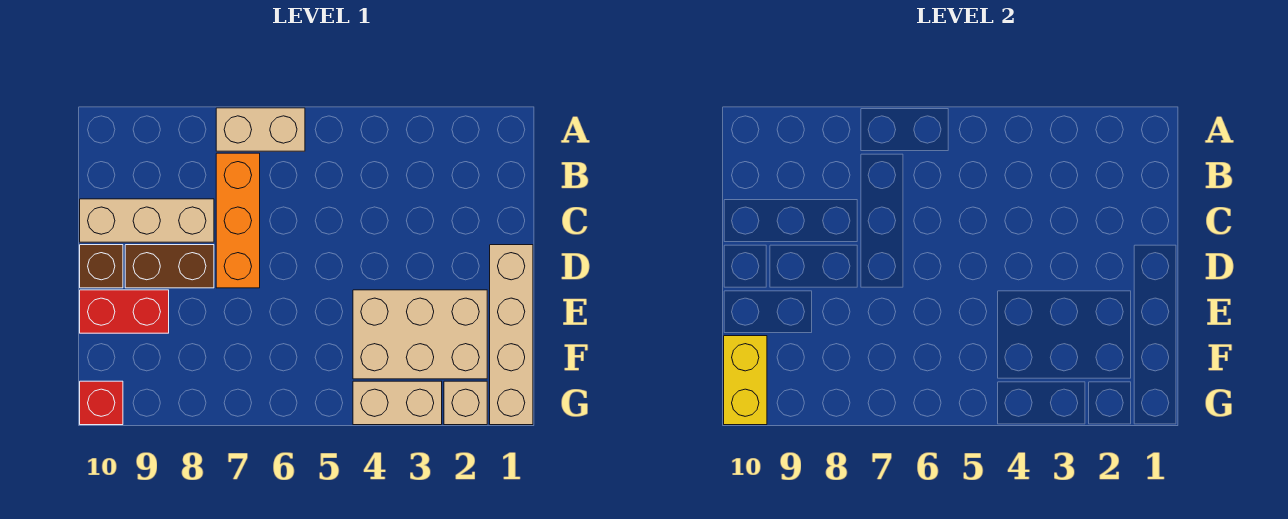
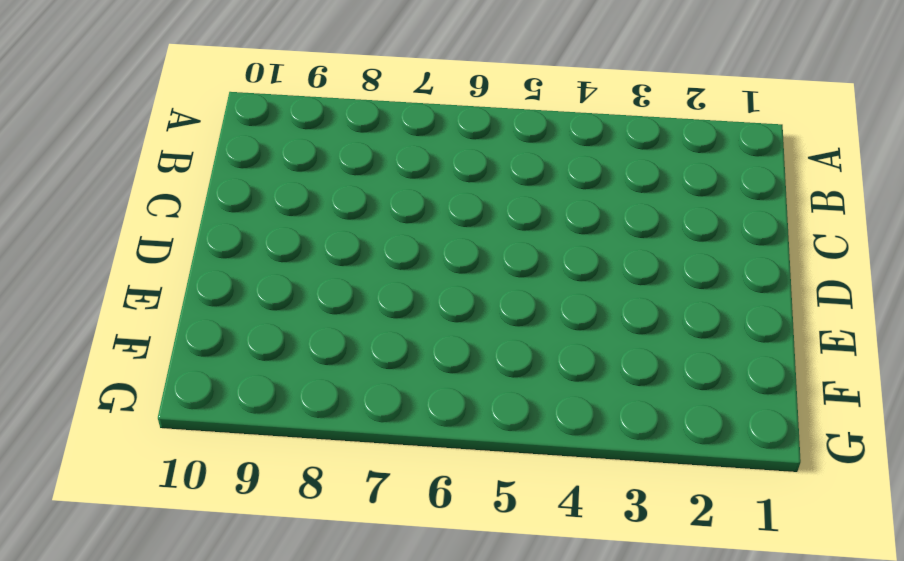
none -> tan 1x2 brick [216,108,305,151]
none -> orange 1x3 brick [216,153,260,288]
none -> tan 1x3 brick [80,199,214,242]

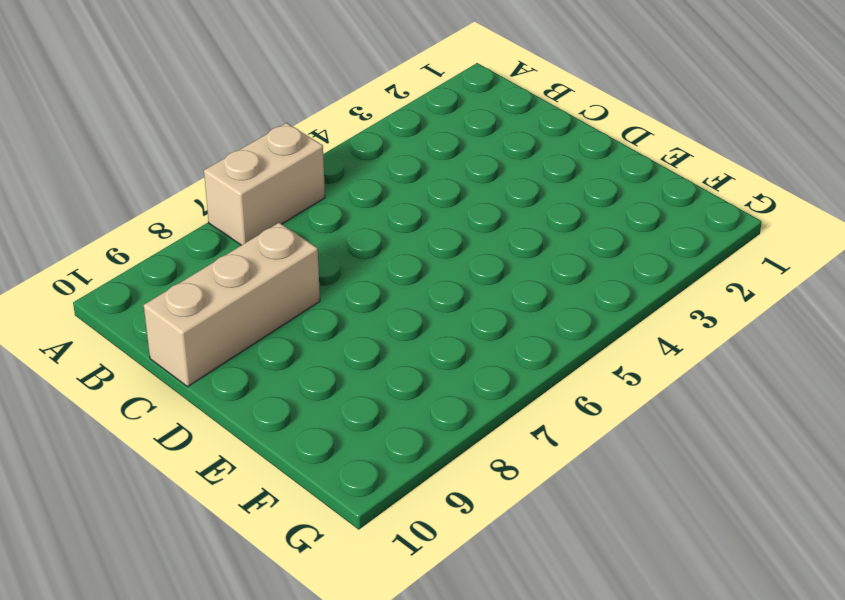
none -> orange 1x3 brick [216,153,260,288]
none -> tan 1x4 brick [490,245,533,425]
none -> brown 1x2 brick [125,245,214,288]

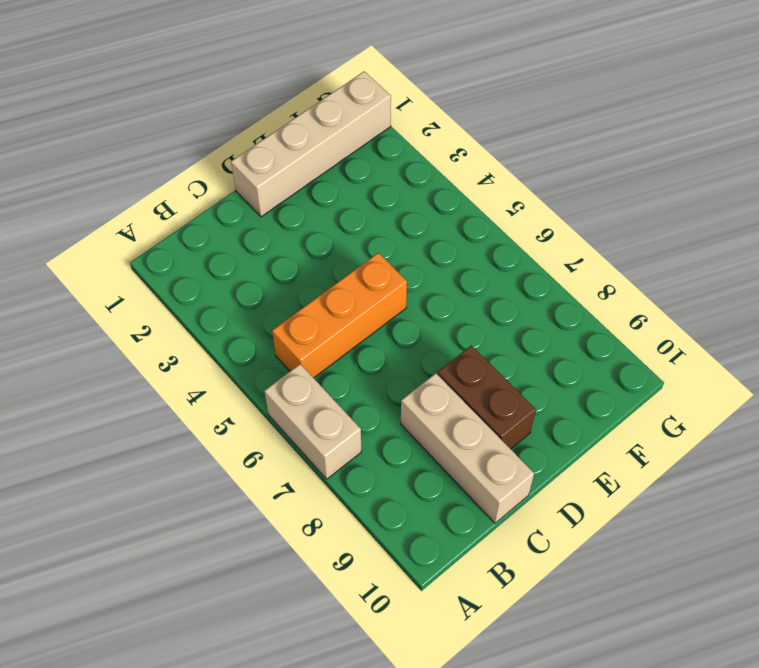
orange 1x3 brick [272,253,407,378] -> orange 1x3 brick moved to [216,153,260,288]
none -> brown 1x1 brick [80,245,123,288]
none -> tan 2x3 brick [353,290,487,379]
none -> red 1x2 brick [80,290,169,333]

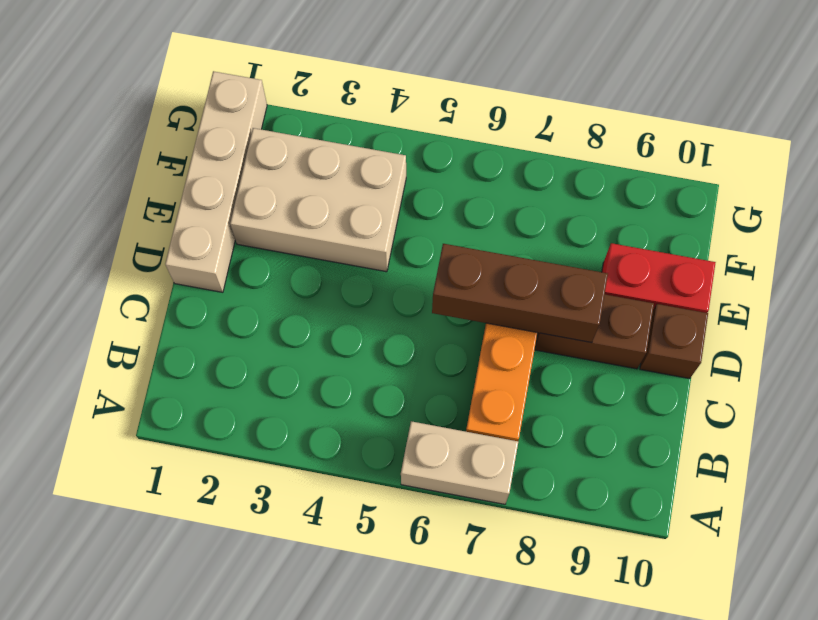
brown 1x3 brick [432,244,608,343] -> none
none -> tan 1x3 brick [80,199,214,242]
none -> tan 1x1 brick [444,381,487,425]
none -> tan 1x2 brick [353,381,442,425]

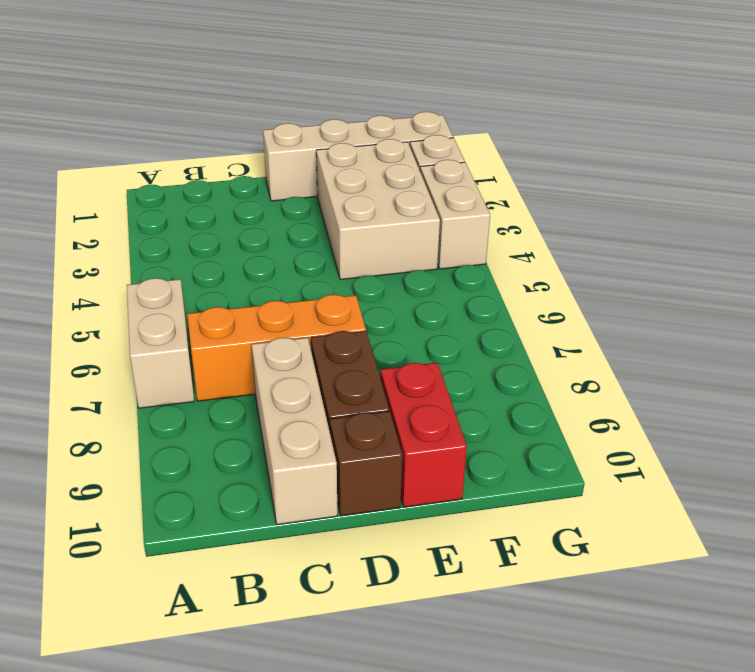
none -> red 1x1 brick [80,381,123,425]
none -> yellow 1x2 brick [724,336,767,425]

